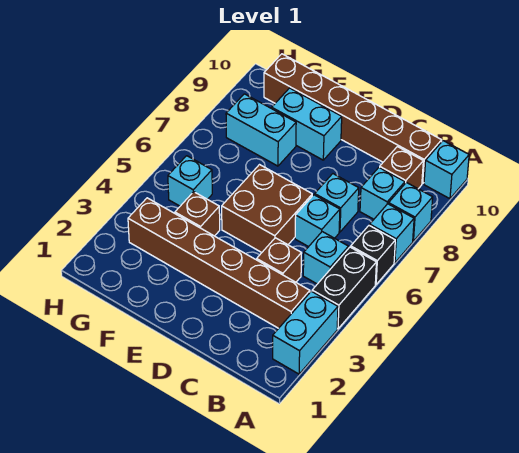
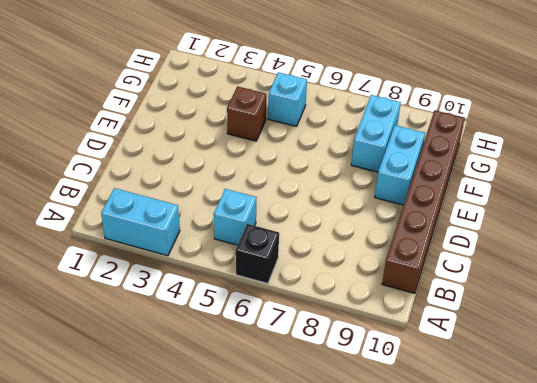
none -> black 1x2 brick [312,247,376,329]
none -> cyan 1x1 brick [370,204,414,263]
none -> cyan 1x1 brick [389,183,433,241]

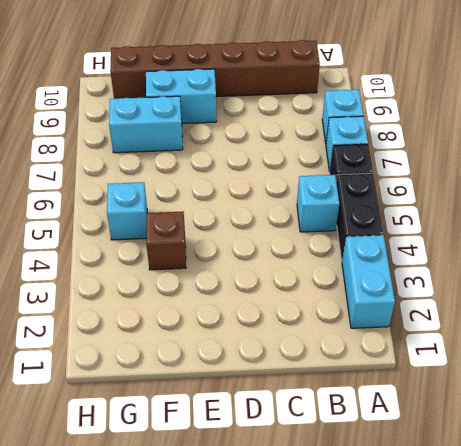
none -> cyan 1x1 brick [424,141,469,199]
none -> brown 1x6 brick [128,198,310,328]
none -> cyan 1x1 brick [360,168,405,219]

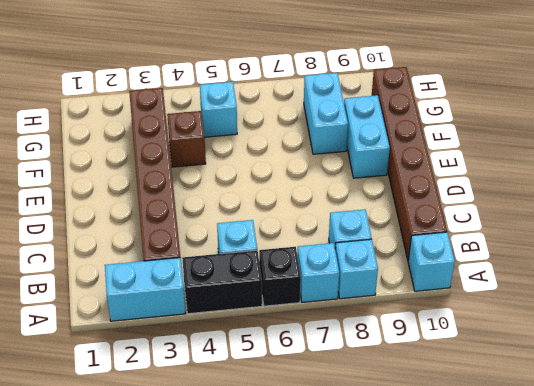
none -> brown 1x1 brick [380,147,423,189]
none -> brown 1x1 brick [257,238,302,282]
none -> cyan 1x1 brick [295,195,340,247]

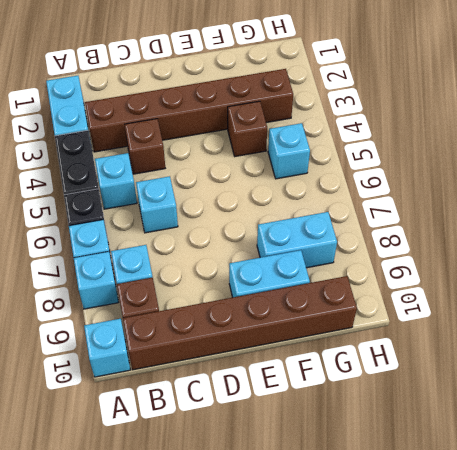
none -> cyan 1x1 brick [315,174,359,232]
none -> brown 2x2 brick [222,165,312,252]

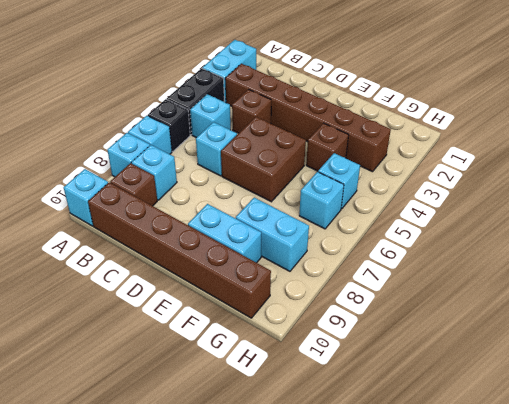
cyan 1x1 brick [299,172,344,229] -> cyan 1x1 brick moved to [315,174,359,232]

